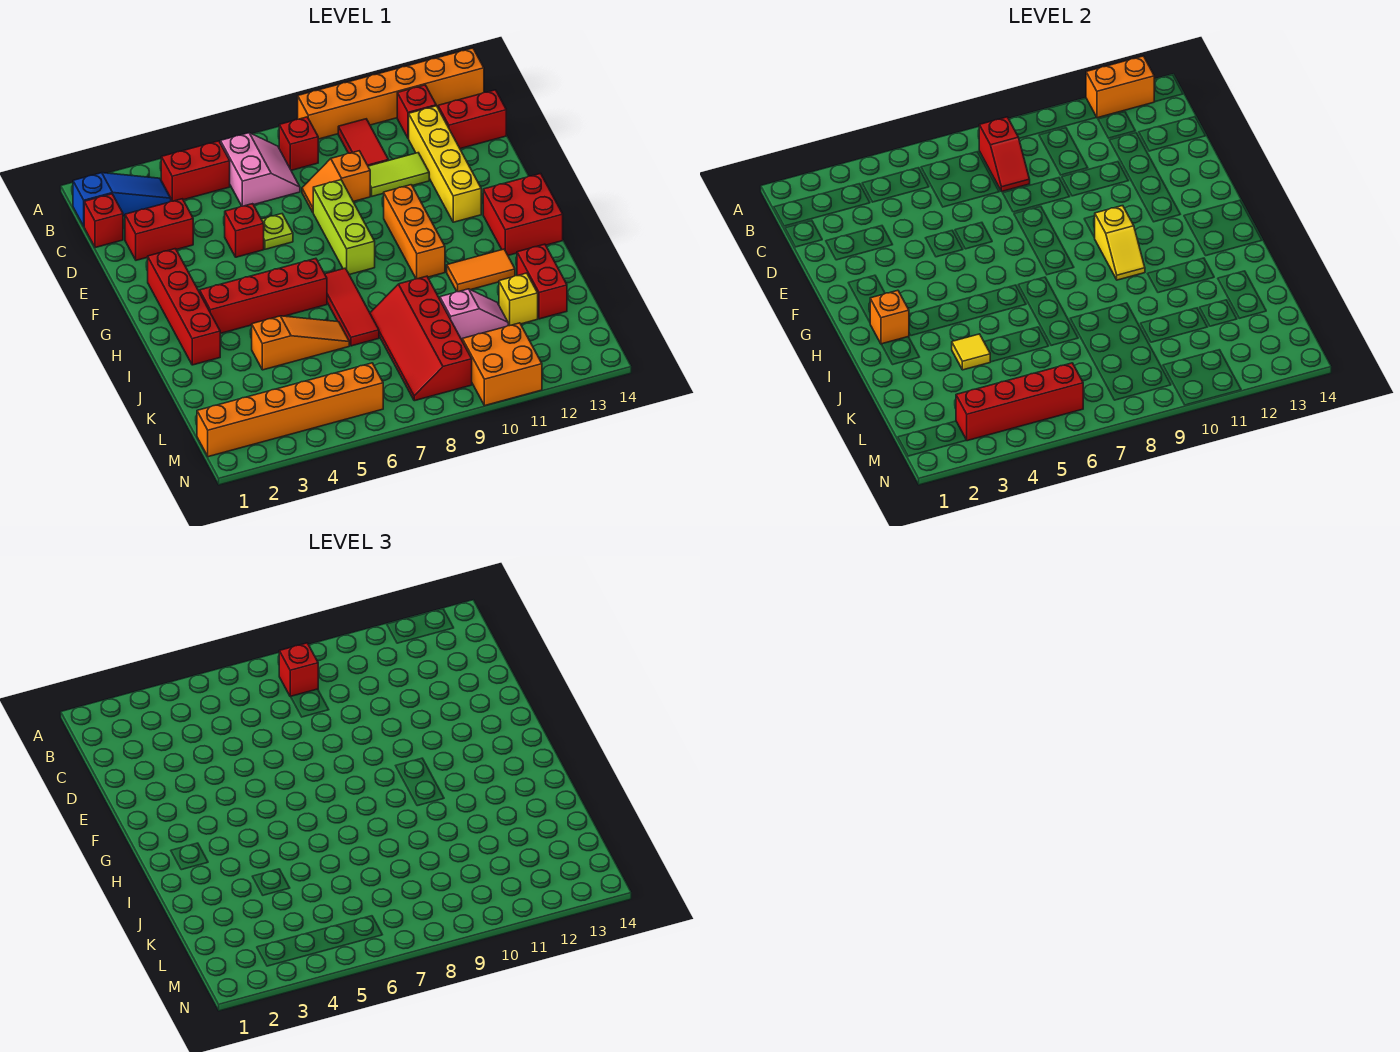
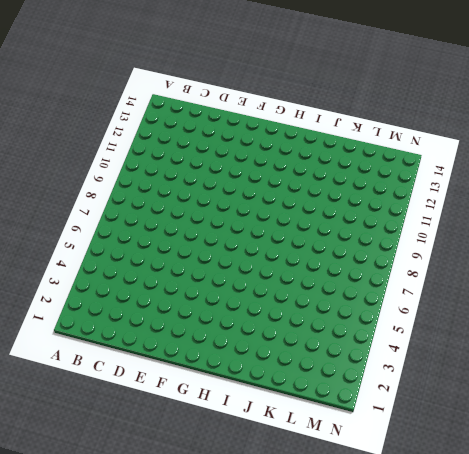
none -> orange 1x6 brick [298,48,484,139]
none -> blue 1x3 slope [73,173,171,226]
none -> red 1x2 brick [161,141,230,201]
none -> pink 2x2 slope [220,133,300,206]

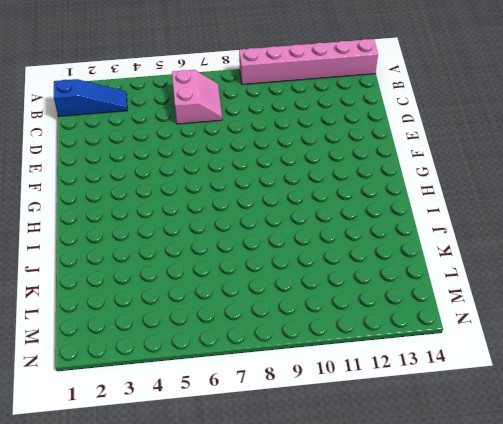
pink 1x6 brick [239,39,378,85] -> orange 1x6 brick [298,48,484,139]
none -> red 1x2 brick [161,141,230,201]
none -> red 1x1 brick [279,117,318,170]
none -> red 1x2 tile [338,119,388,166]
none -> red 1x1 brick [397,85,436,139]

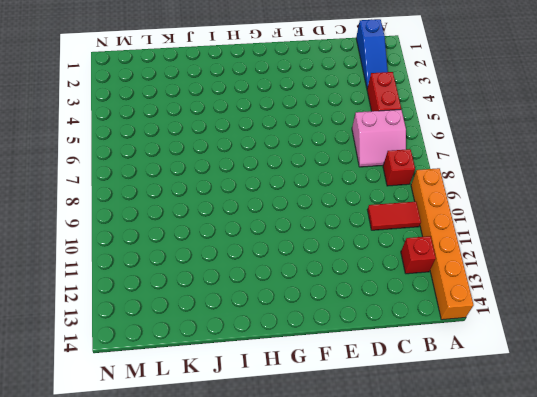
none -> red 1x1 brick [84,194,123,248]
none -> yellow 1x4 brick [409,106,481,222]
none -> red 1x2 brick [438,90,506,149]
none -> red 1x2 brick [125,199,193,260]

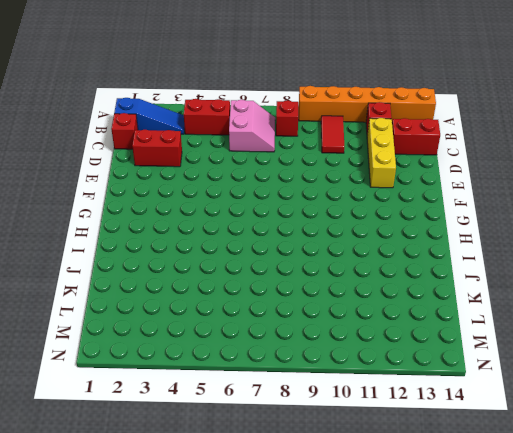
yellow 1x3 brick [367,118,396,188] -> yellow 1x4 brick [409,106,481,222]
none -> orange 1x2 slope [302,151,370,212]
none -> lime 1x2 tile [368,153,429,196]
none -> red 1x1 brick [225,204,264,257]
none -> lime 1x1 plate [261,214,293,249]

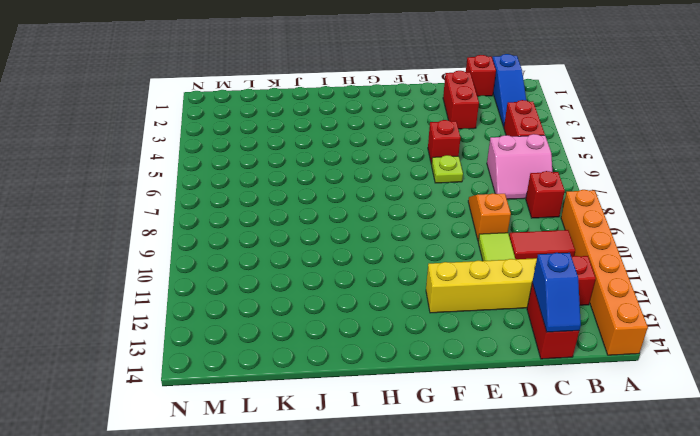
blue 1x2 slope [532,253,581,332] -> none
none -> lime 1x3 brick [313,180,375,275]
none -> red 1x4 brick [148,249,220,365]
none -> orange 1x3 brick [384,185,445,279]
none -> red 2x2 brick [483,174,563,255]

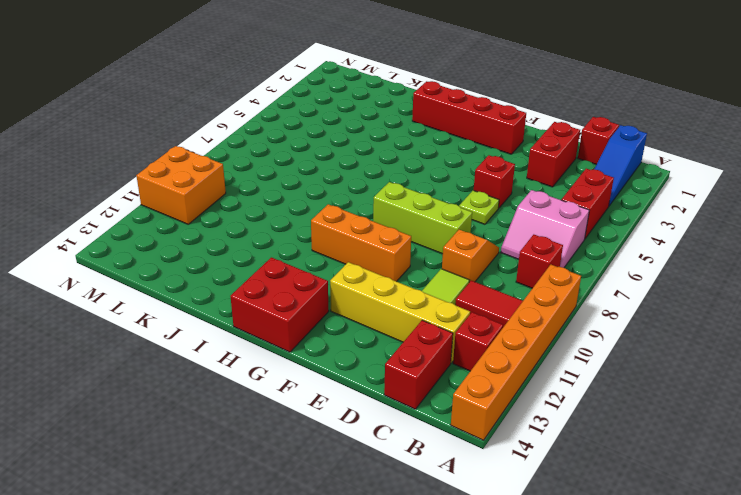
none -> red 1x4 brick [200,258,327,334]
none -> red 1x3 tile [325,268,379,346]
none -> orange 1x2 tile [447,249,515,292]
none -> orange 1x3 slope [252,316,349,370]

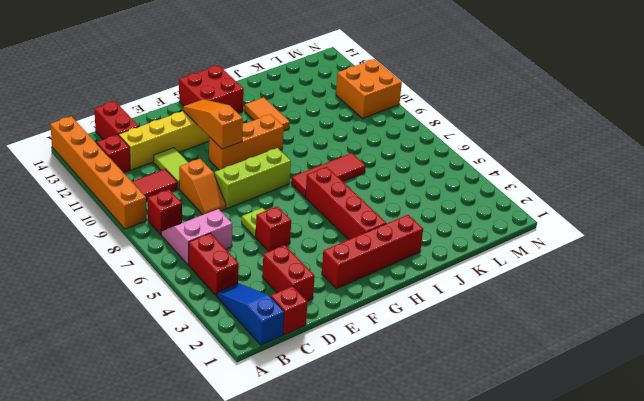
orange 1x3 slope [183,99,243,149] -> orange 1x3 slope moved to [252,316,349,370]
none -> red 2x4 slope [370,276,472,401]
none -> red 1x2 brick [517,244,567,319]
none -> pink 1x2 slope [440,289,508,340]
none -> yellow 1x1 brick [499,273,538,326]

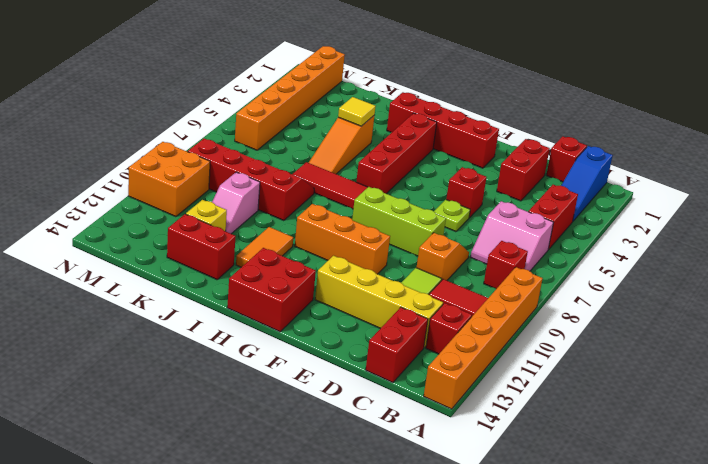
none -> orange 1x2 brick [1086,56,1154,118]
none -> red 1x2 slope [979,117,1030,192]
none -> yellow 1x2 slope [1094,206,1145,280]
none -> orange 1x1 brick [870,290,909,344]

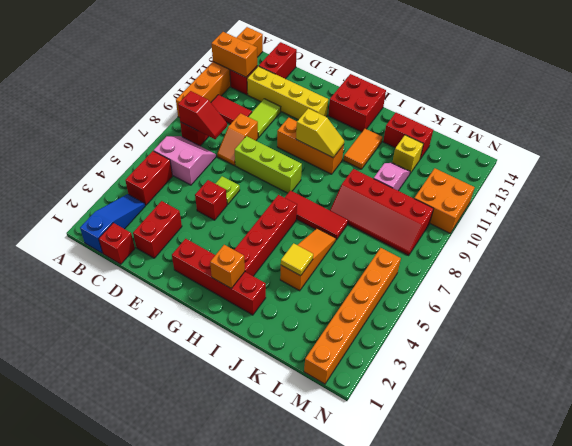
orange 1x2 brick [212,32,257,77] -> orange 1x2 brick turned to [1086,56,1154,118]
none -> red 1x4 brick [956,363,1083,441]
none -> red 1x1 brick [279,643,318,697]

